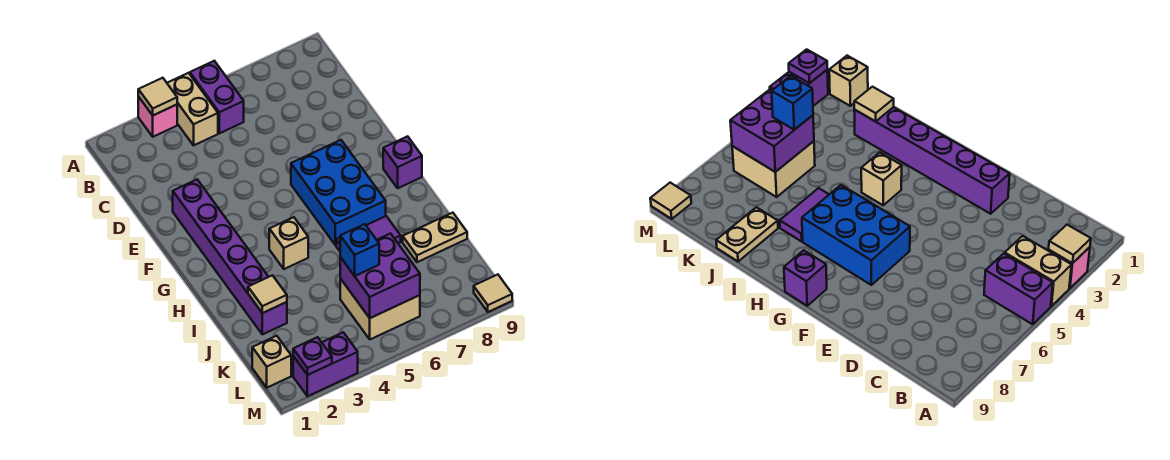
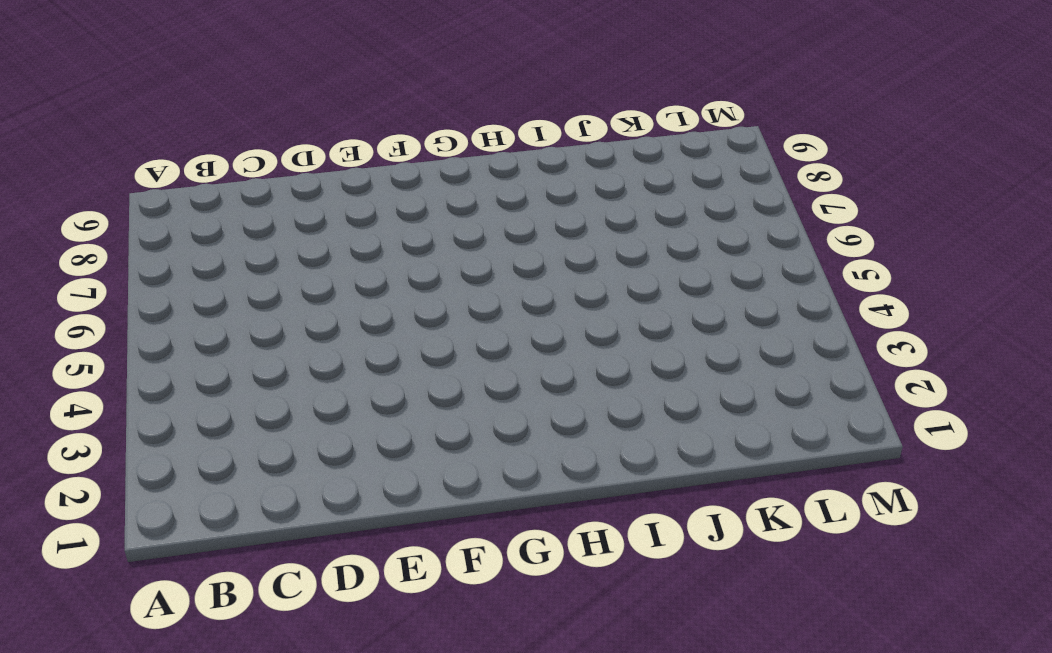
none -> pink 1x1 brick [138,97,177,137]
none -> tan 1x2 brick [167,73,218,145]
none -> purple 1x2 brick [190,61,244,133]

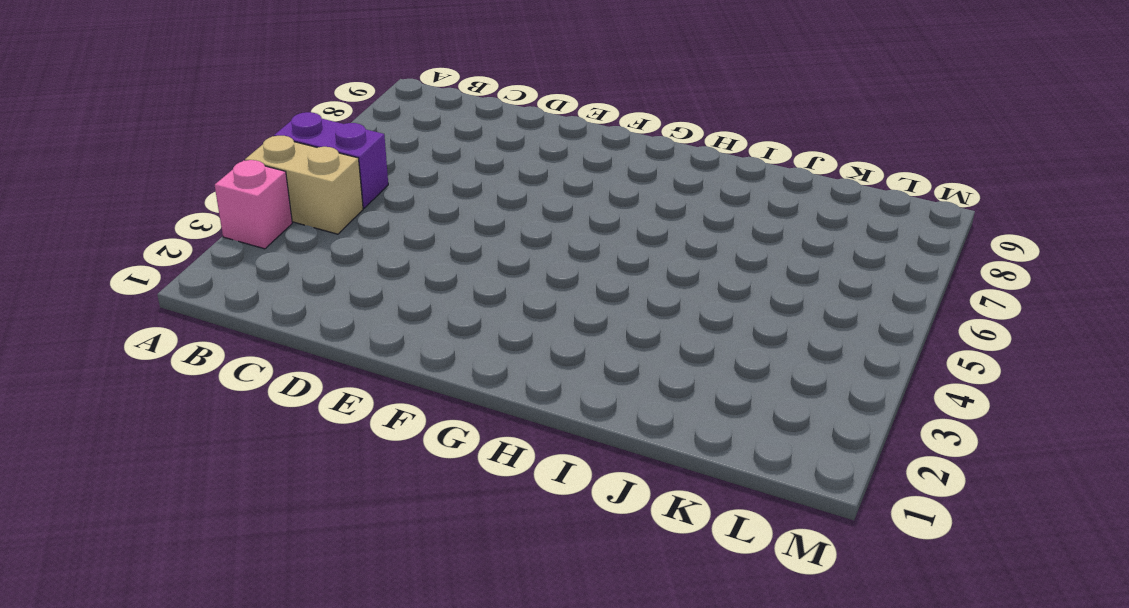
none -> purple 1x6 brick [173,180,287,334]
none -> blue 2x3 brick [291,140,386,245]
none -> purple 1x1 brick [383,136,422,188]

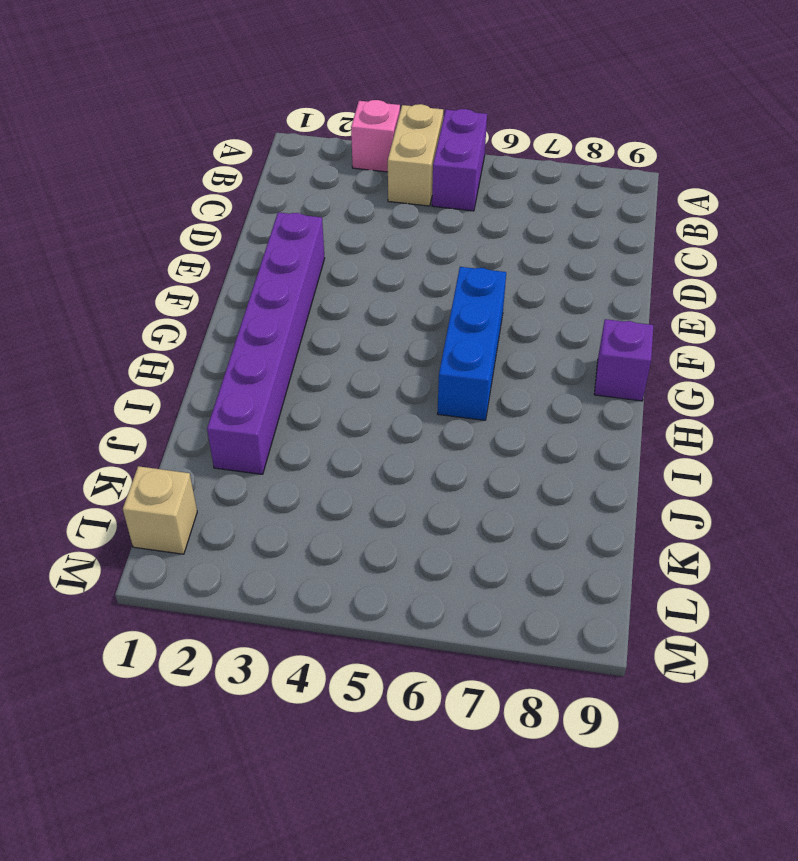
blue 1x3 brick [438,267,506,420] -> blue 2x3 brick [291,140,386,245]
none -> tan 1x1 brick [269,217,308,269]
none -> purple 1x2 tile [336,216,401,251]
none -> tan 1x2 plate [403,213,467,262]

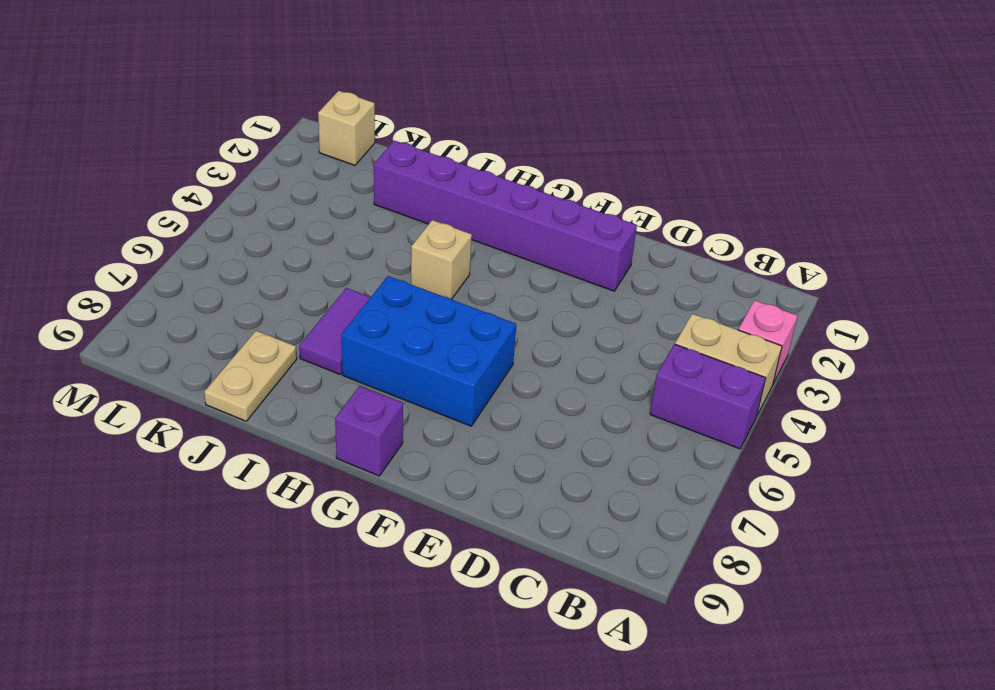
none -> tan 2x2 brick [340,279,420,339]
none -> purple 1x2 brick [293,332,358,396]
none -> tan 1x1 tile [474,274,512,312]

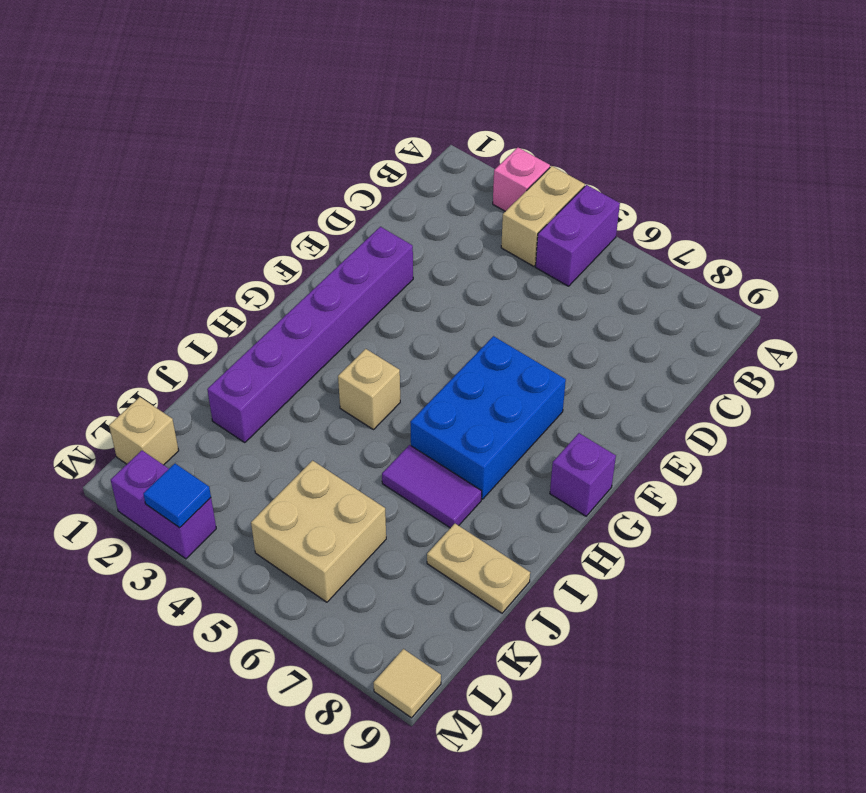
blue 1x1 tile [143,464,211,528] -> none
none -> tan 1x1 tile [138,78,177,115]
none -> tan 1x1 tile [248,275,287,313]
none -> purple 2x2 brick [340,234,420,318]

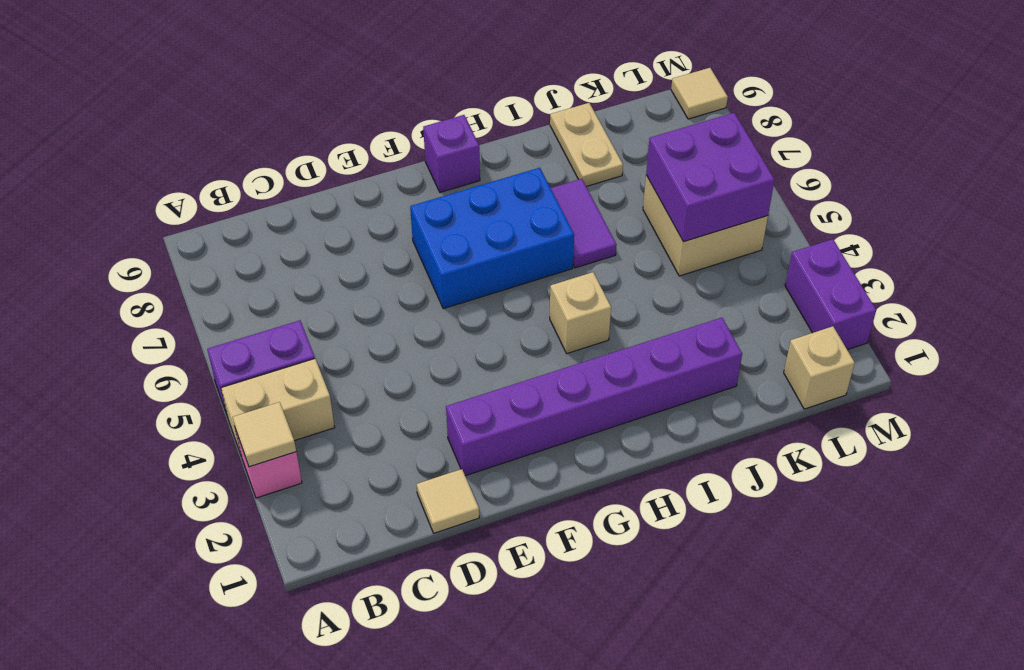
tan 1x1 tile [417,469,479,533] -> tan 1x1 tile moved to [248,275,287,313]
none -> purple 1x1 plate [293,337,332,375]
none -> blue 1x1 brick [340,224,379,276]

